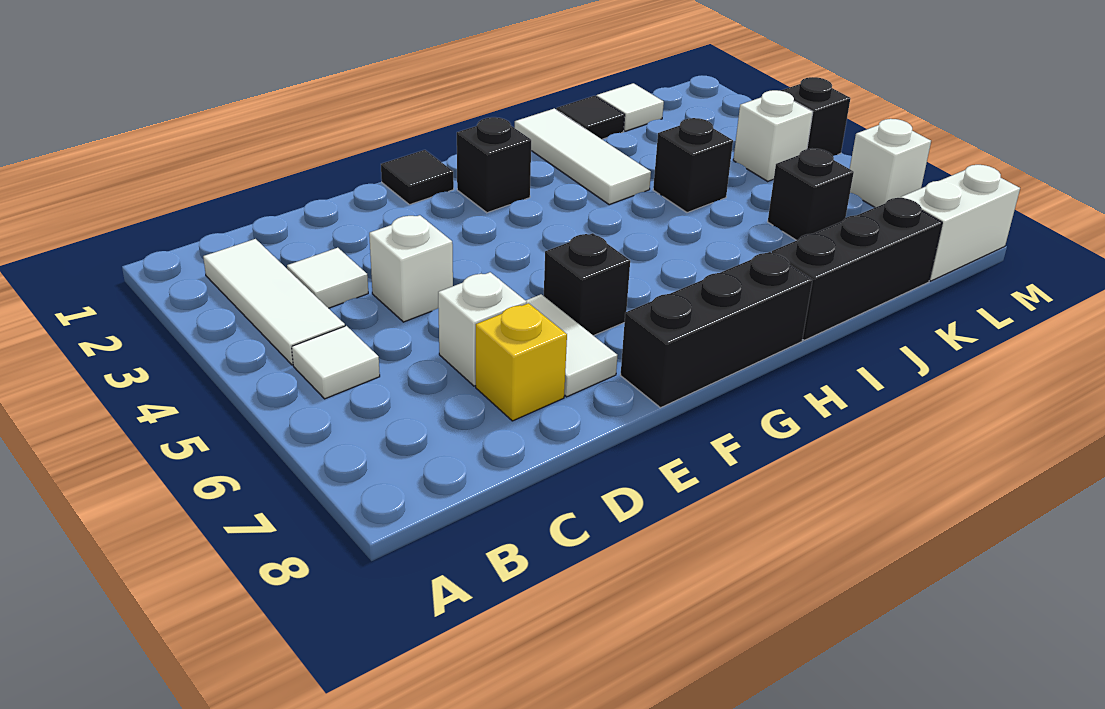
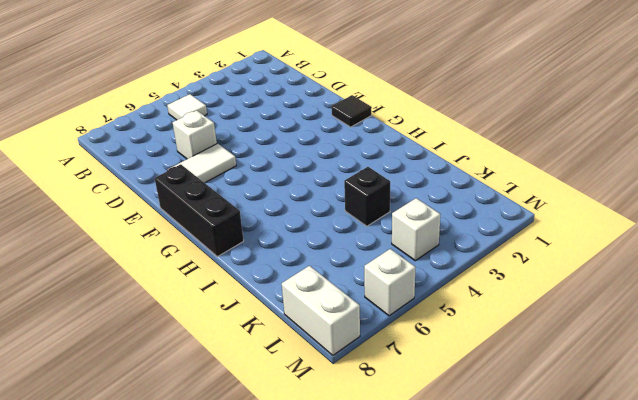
none -> white 1x3 tile [203,239,345,365]
none -> white 1x1 tile [287,248,368,308]
none -> white 1x1 brick [369,215,453,322]

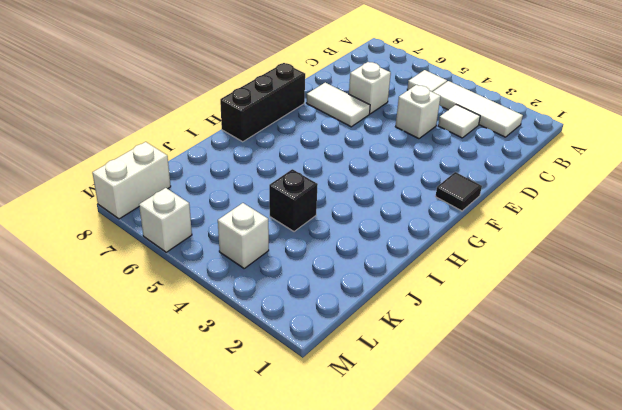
none -> yellow 1x1 brick [476,303,567,421]
none -> black 1x1 brick [544,233,630,336]
none -> black 1x1 brick [457,117,531,213]

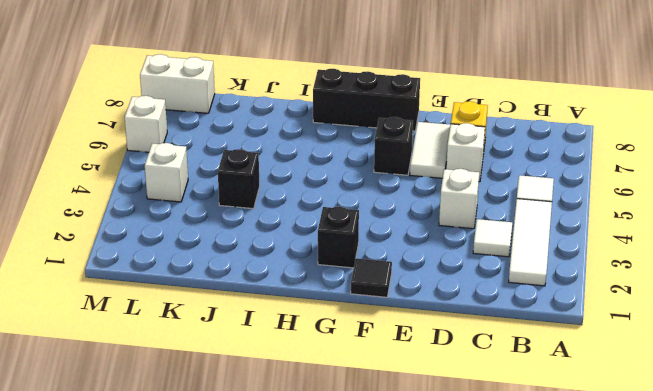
none -> white 1x3 tile [515,108,651,205]
none -> black 1x3 brick [772,198,942,340]
none -> black 1x1 tile [556,96,625,139]

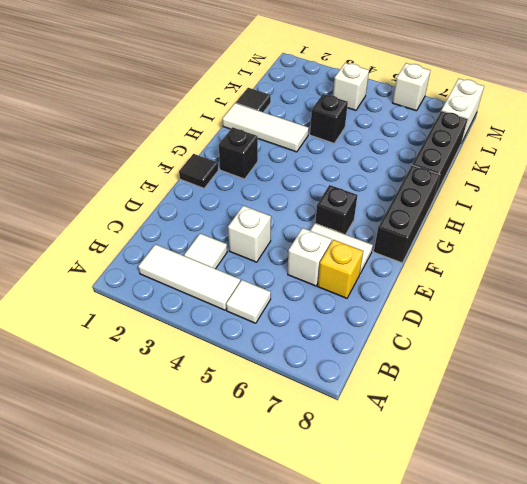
none -> white 1x1 tile [596,83,664,131]
none -> black 1x1 brick [768,149,854,240]
none -> black 1x1 brick [781,77,850,156]

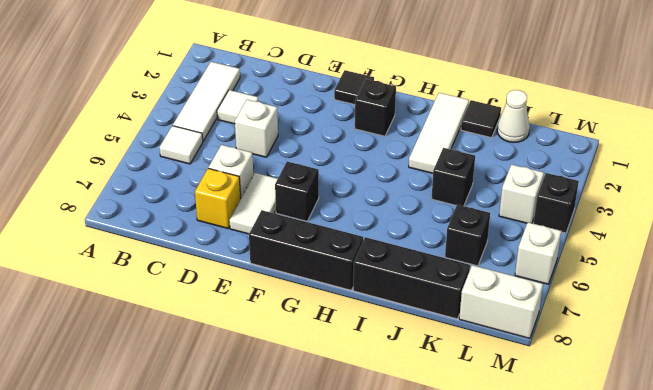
white 1x1 cone [497,90,530,142] -> white 1x1 tile [596,83,664,131]

